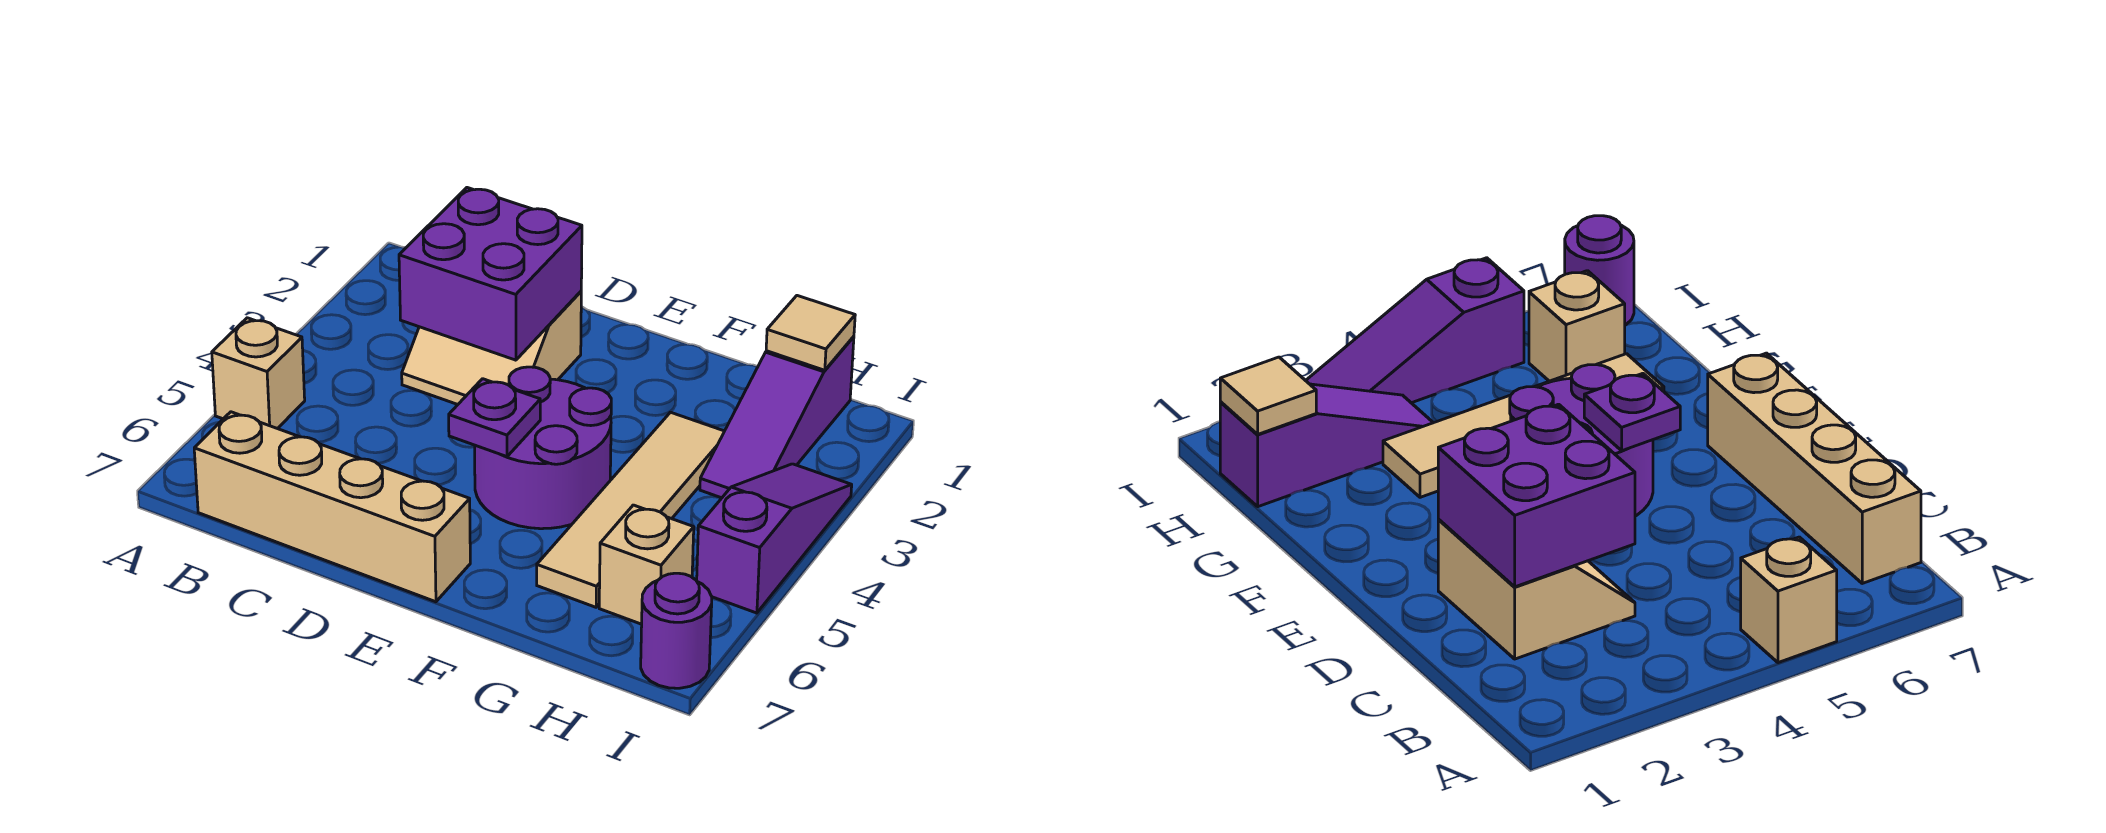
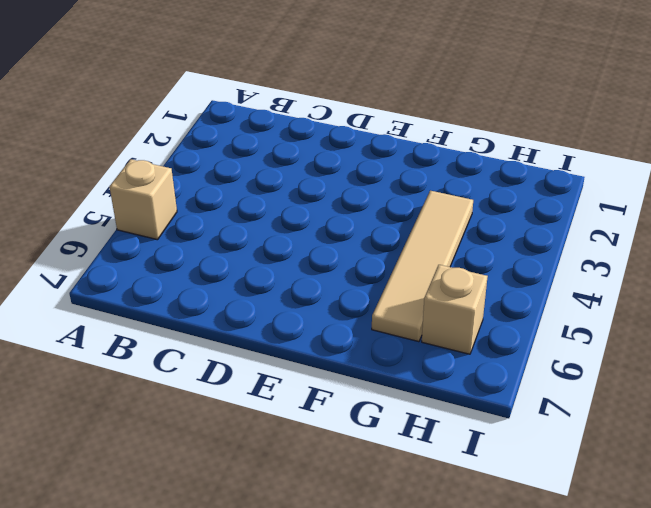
none -> tan 1x4 brick [194,412,470,602]
none -> tan 2x2 slope [402,292,581,405]
none -> purple 2x2 round brick [475,367,611,529]

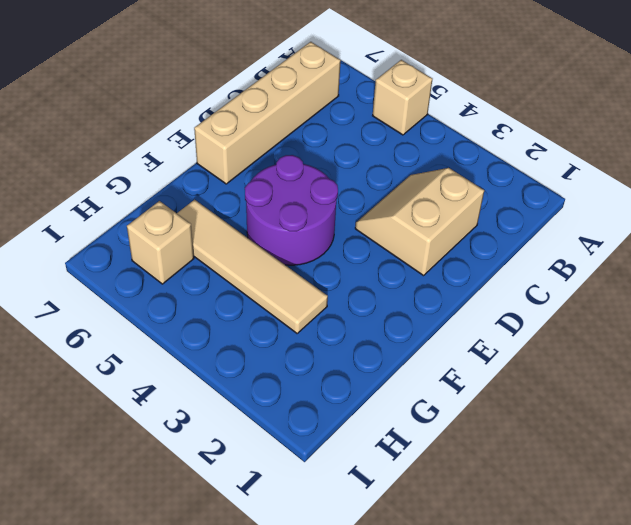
none -> purple 1x3 slope [700,337,854,498]
none -> purple 1x3 slope [697,464,852,613]
none -> purple 1x1 round brick [641,573,712,688]

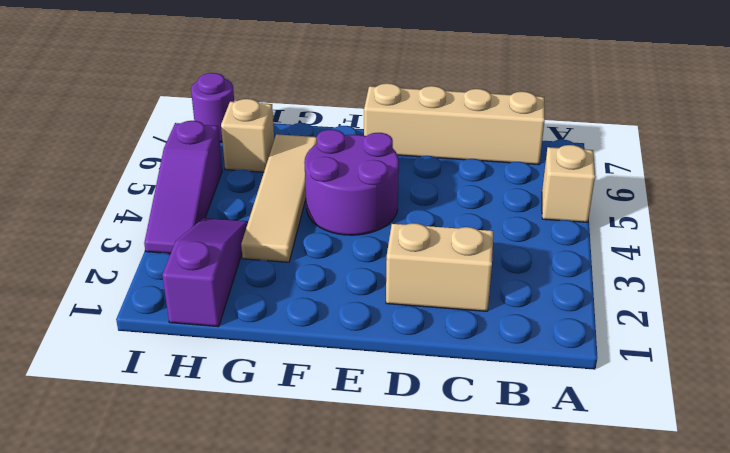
none -> purple 2x2 brick [399,188,582,360]
none -> purple 1x1 plate [449,379,540,457]
none -> tan 1x1 tile [766,296,855,370]

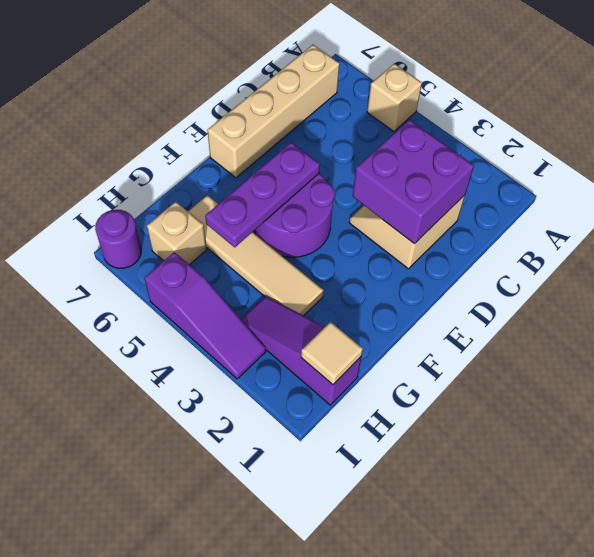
purple 1x3 plate [205,142,320,247] -> purple 1x1 plate [449,379,540,457]

